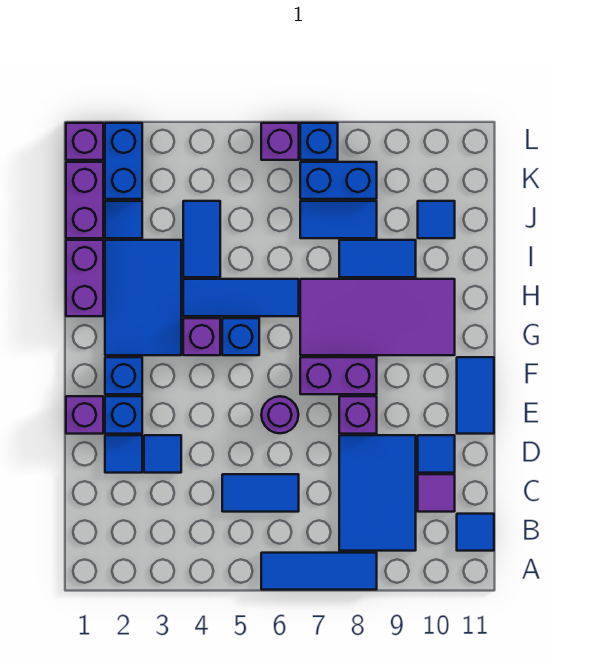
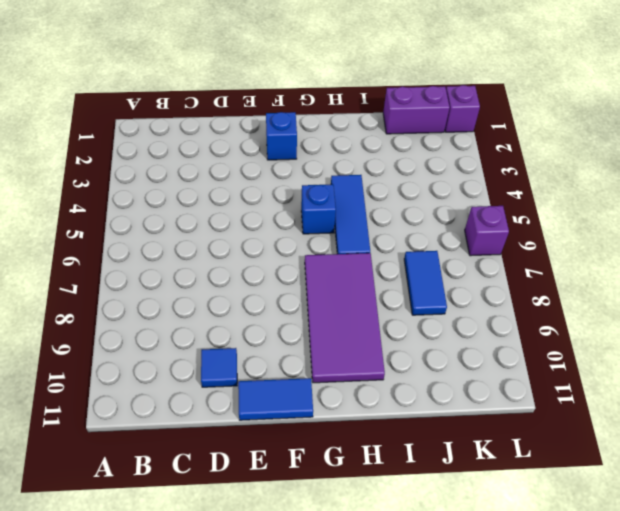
none -> blue 1x3 tile [261,553,377,590]
none -> blue 2x3 tile [339,435,416,551]
none -> blue 1x1 tile [457,514,494,551]
none -> blue 1x2 tile [222,474,299,512]

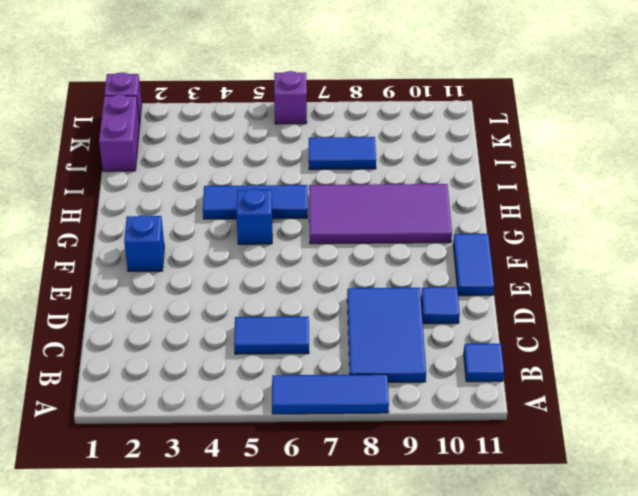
none -> purple 1x1 tile [418,474,455,512]
none -> blue 1x1 tile [105,435,142,473]
none -> blue 1x1 tile [144,435,181,473]
none -> purple 1x1 brick [66,396,103,434]

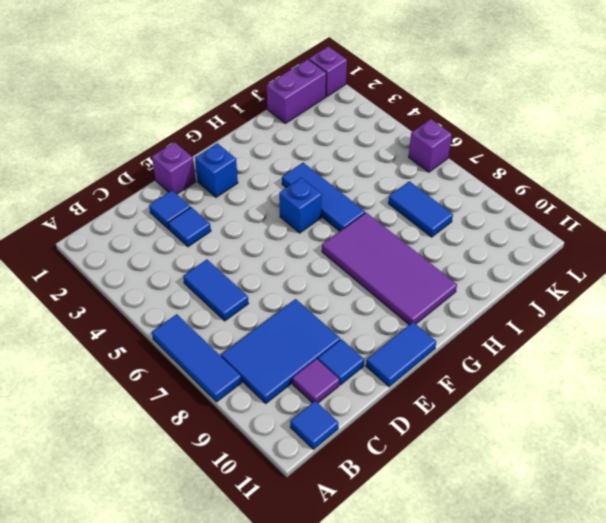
none -> blue 1x1 brick [105,396,142,434]
none -> purple 1x1 round brick [261,396,298,433]
none -> purple 1x1 brick [339,396,377,434]
none -> purple 1x2 brick [300,357,377,394]

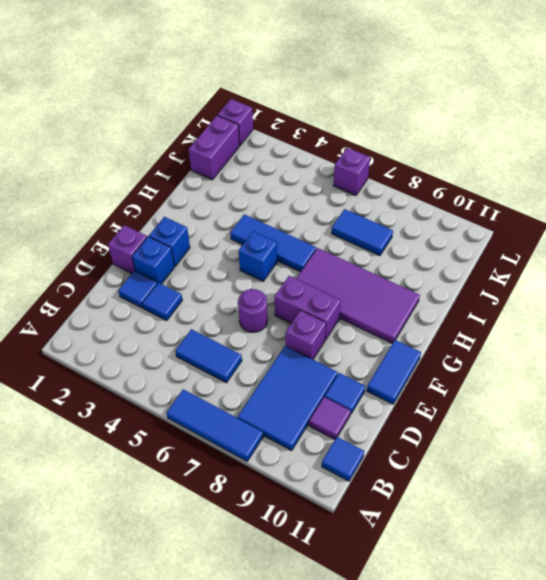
none -> blue 2x3 tile [105,240,181,355]
none -> purple 1x1 brick [183,318,220,355]
none -> purple 1x2 brick [66,240,103,316]
none -> blue 1x2 tile [183,201,220,277]

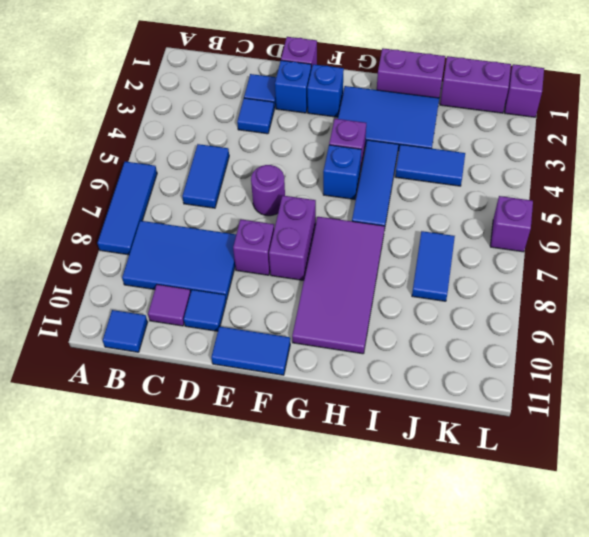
none -> blue 1x2 tile [339,240,416,277]
none -> blue 1x1 tile [105,201,142,238]
none -> blue 1x1 tile [418,201,455,238]
none -> blue 1x2 brick [105,123,142,199]

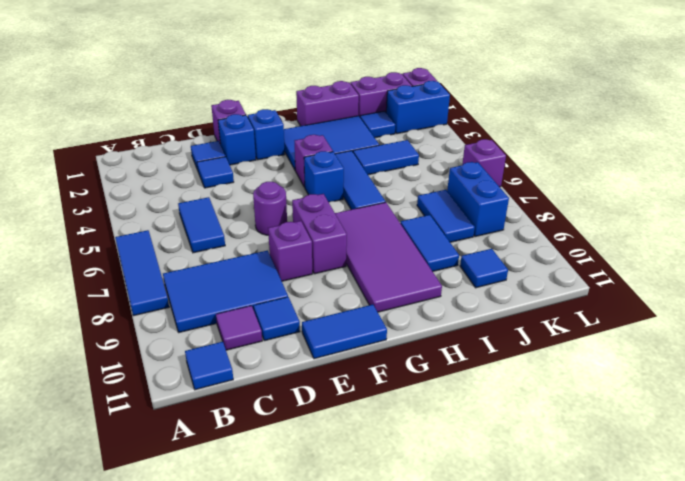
none -> blue 1x1 brick [300,123,338,160]

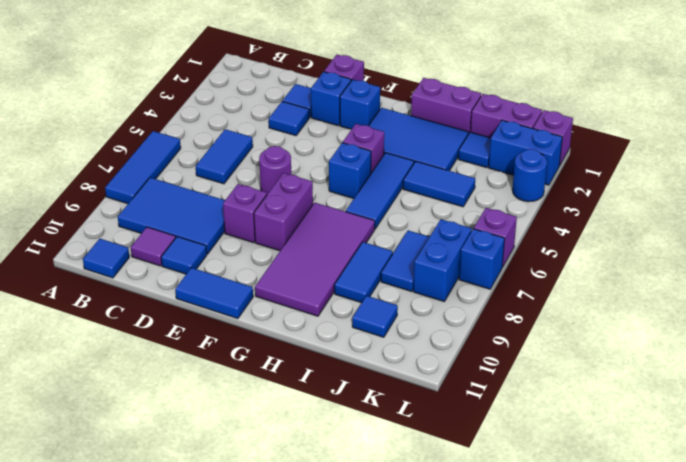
blue 1x1 round brick [512,149,547,202] -> none

